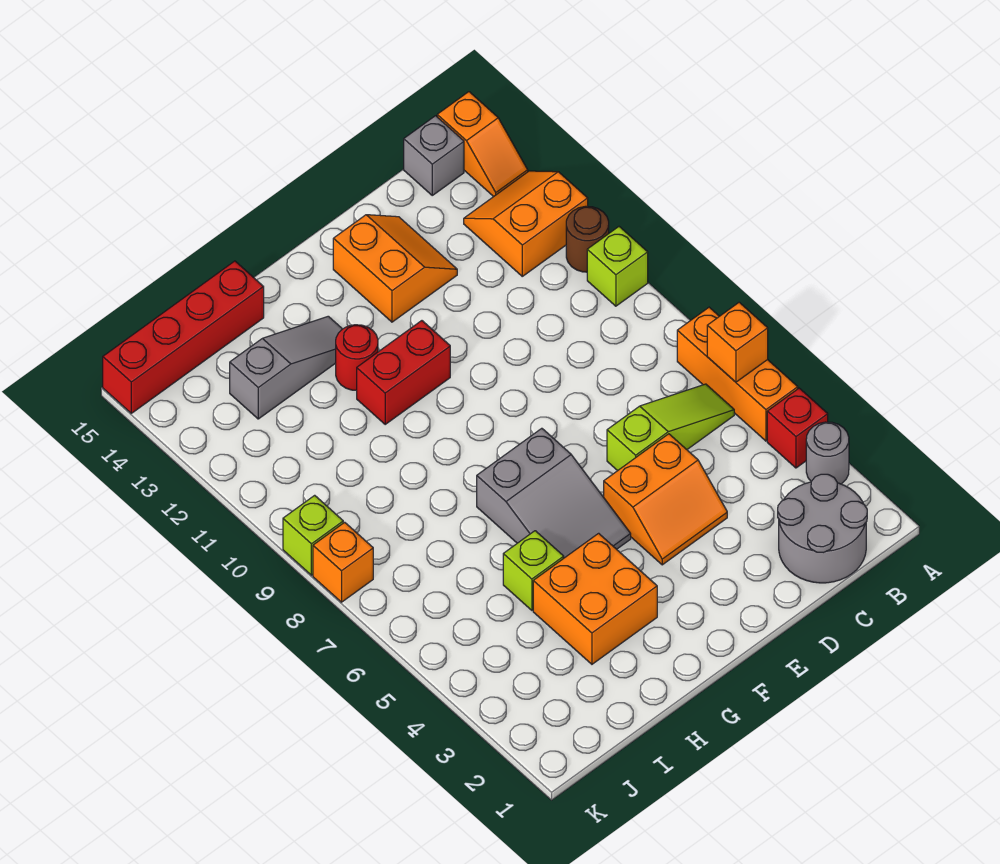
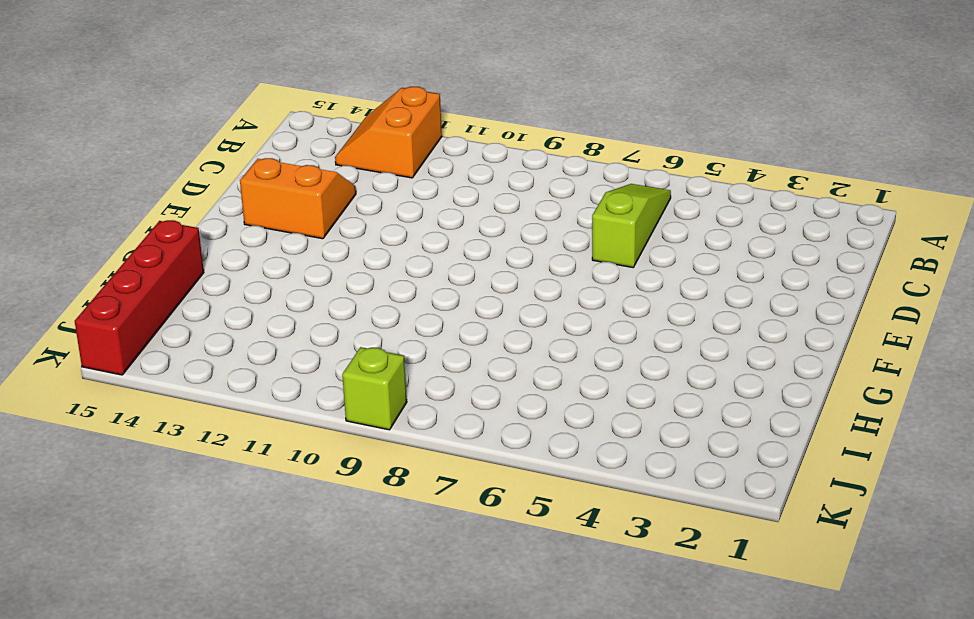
none -> grey 1x1 round brick [806,422,849,484]
none -> red 1x1 brick [767,388,828,468]
none -> orange 1x3 brick [677,307,798,441]

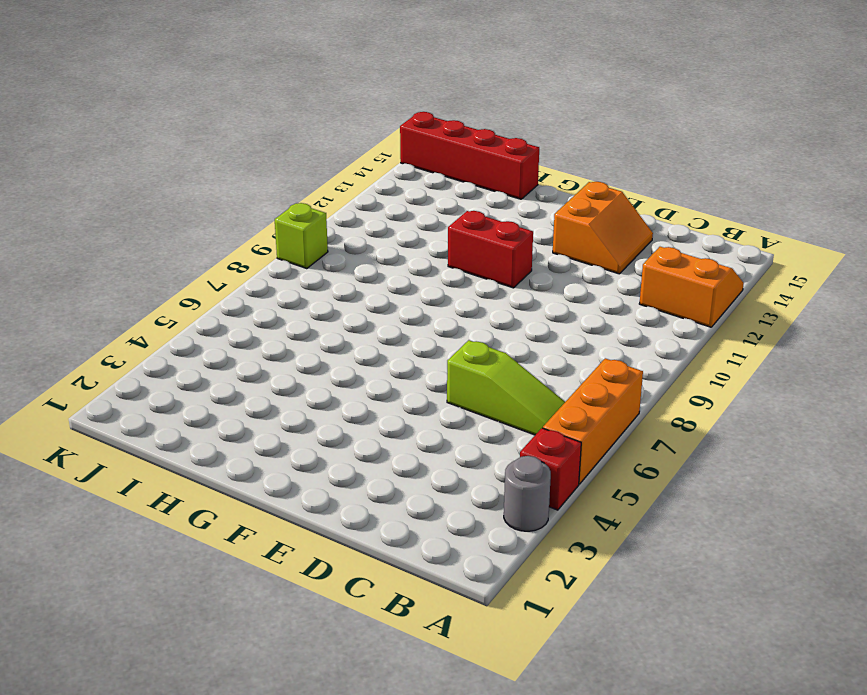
none -> lime 1x1 brick [587,227,648,306]
none -> brown 1x1 round brick [566,206,609,272]
none -> orange 1x2 slope [437,92,528,197]

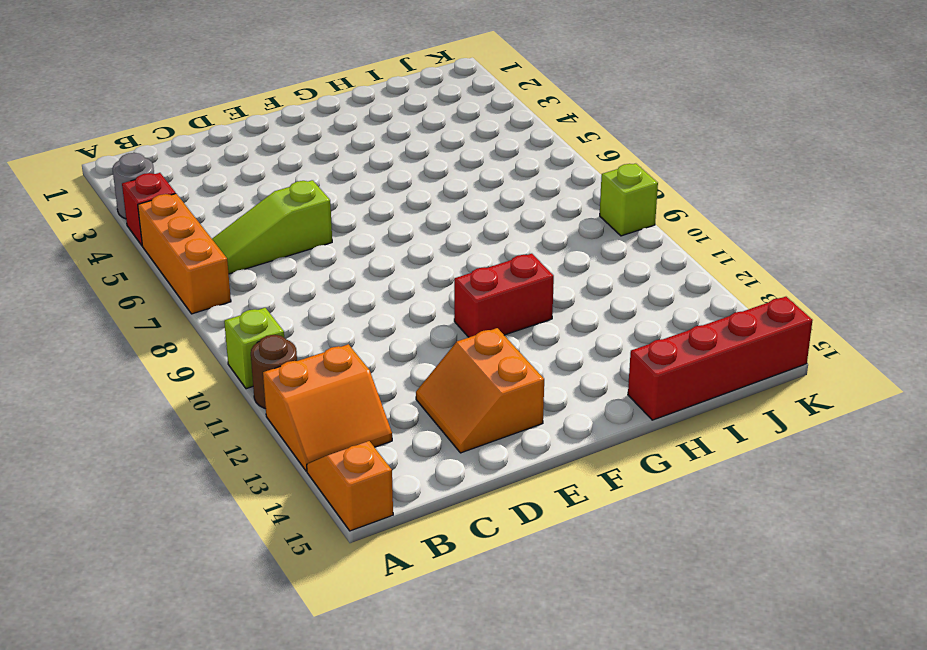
none -> grey 2x2 round brick [778,474,867,583]
none -> grey 1x1 brick [404,116,464,195]
none -> orange 2x2 slope [604,434,727,565]

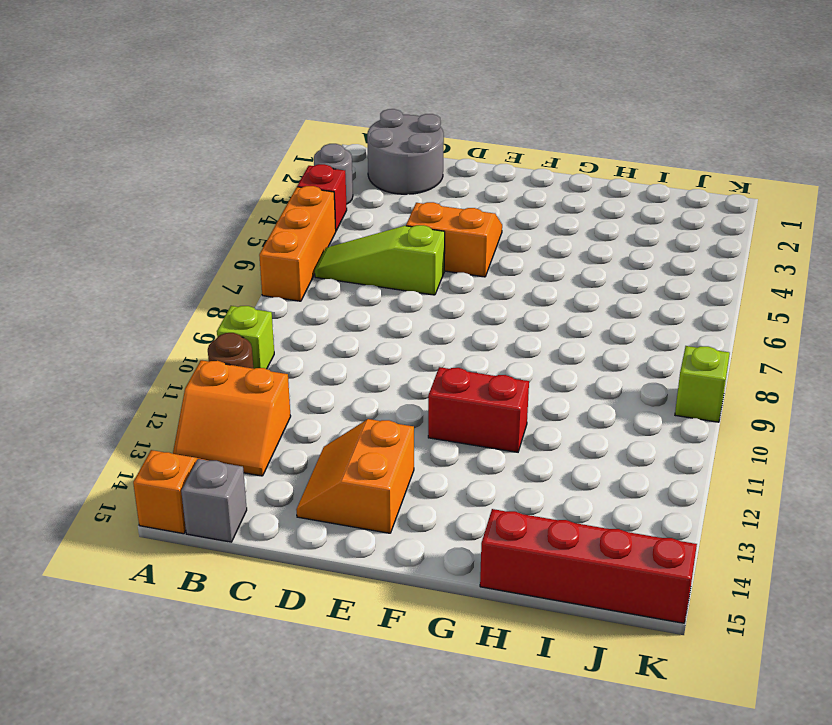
none -> grey 2x3 slope [477,428,631,558]
none -> orange 2x2 brick [533,533,657,664]
none -> red 1x1 round brick [336,325,378,390]

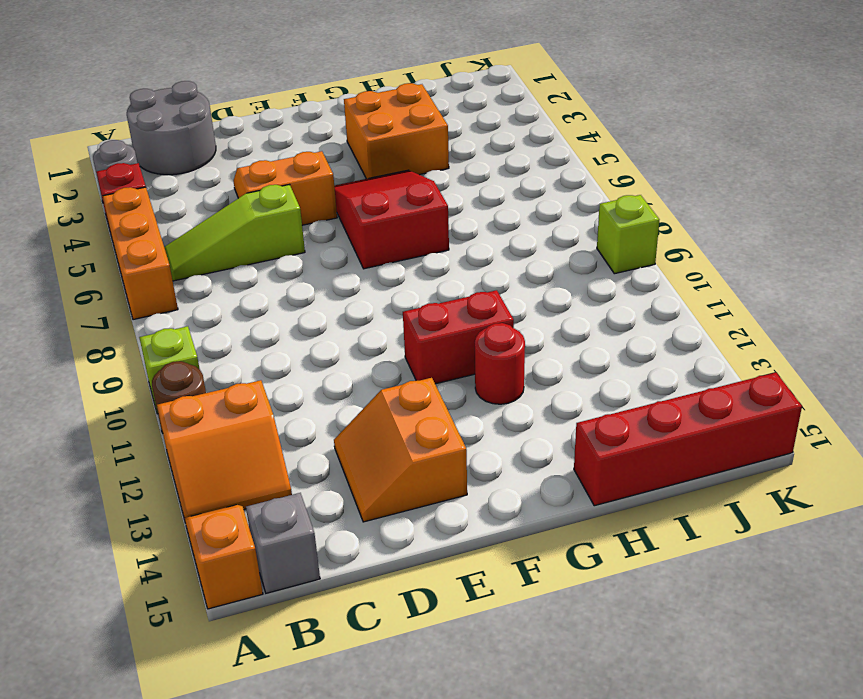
red 2x3 slope [334,170,449,269] -> grey 2x3 slope [477,428,631,558]
none -> grey 1x3 slope [230,316,342,419]
none -> lime 1x1 brick [503,531,564,610]
none -> orange 1x1 brick [313,522,373,602]

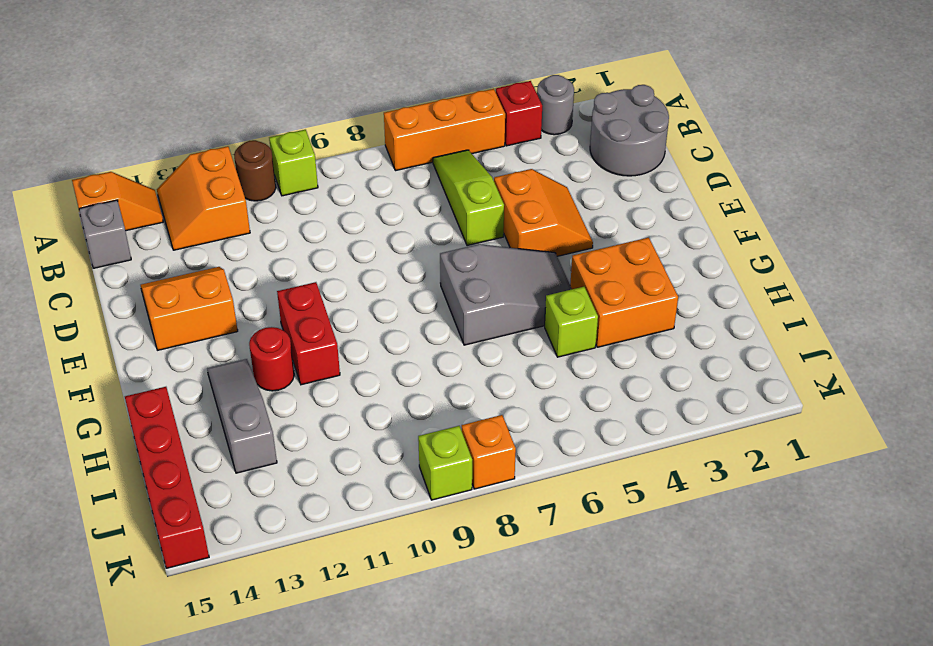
none -> orange 1x1 brick [707,302,768,382]

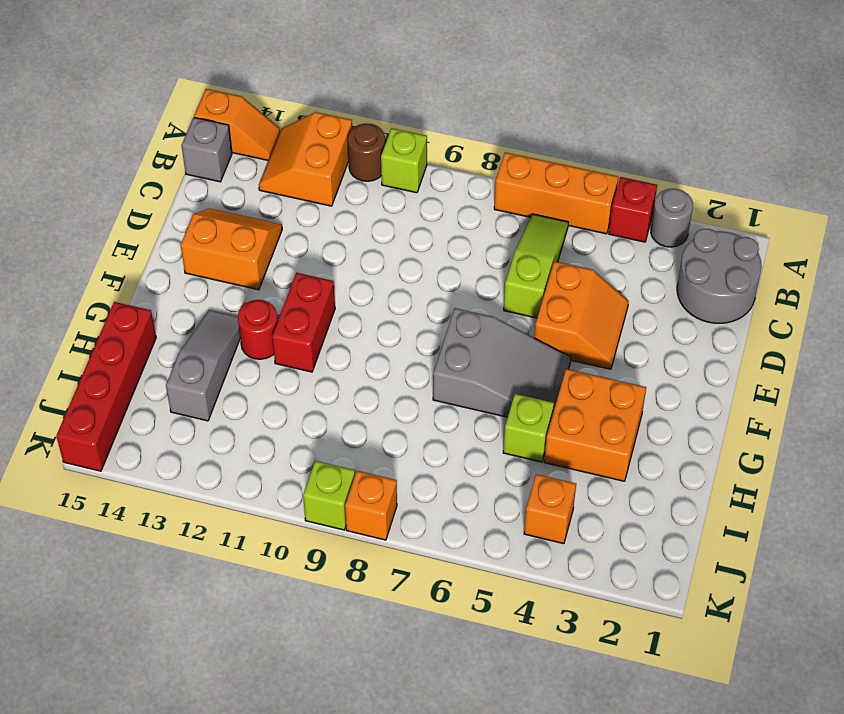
orange 1x1 brick [524,474,576,544] -> orange 1x1 brick moved to [707,302,768,382]

